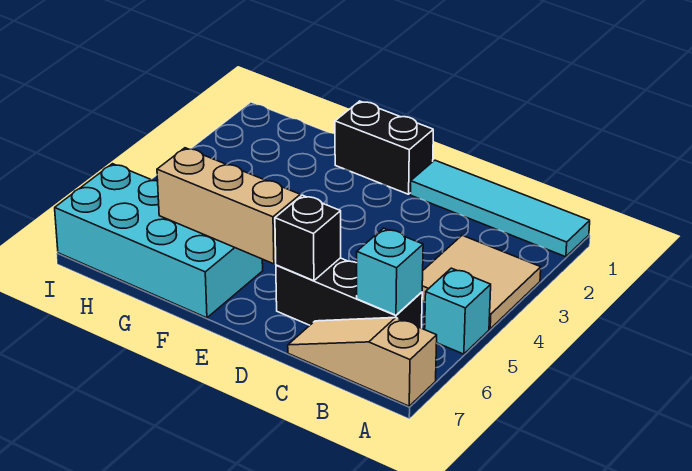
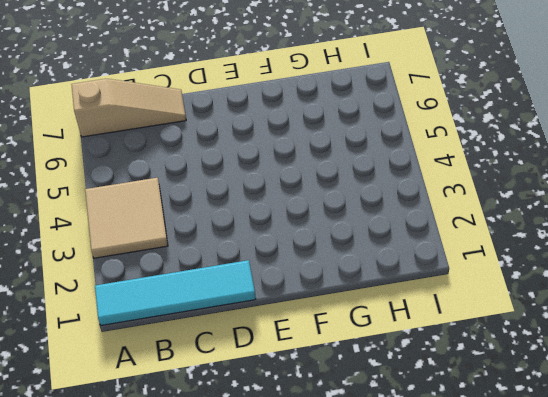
none -> cyan 1x1 brick [425,268,491,354]
none -> black 1x3 brick [276,258,422,328]

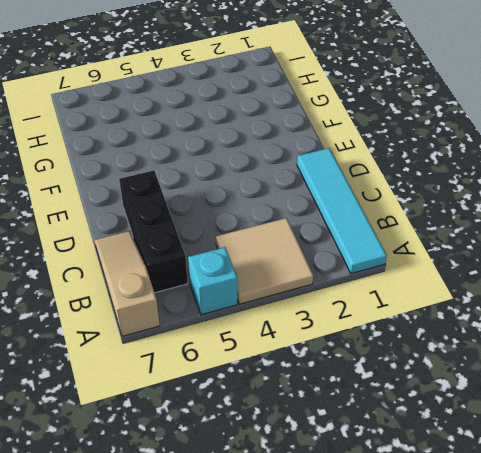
none -> black 1x2 brick [335,101,433,194]
none -> cyan 2x4 brick [55,164,263,318]

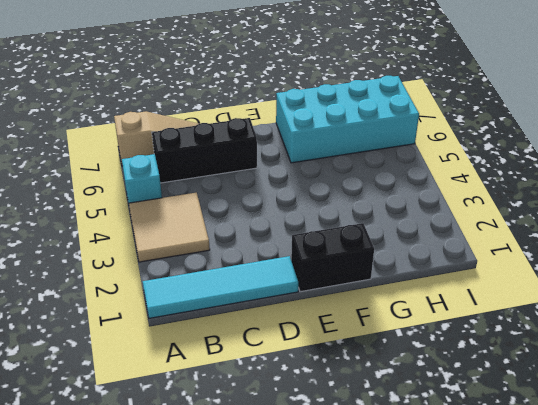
none -> cyan 1x1 brick [357,228,423,315]
none -> black 1x1 brick [275,195,341,281]

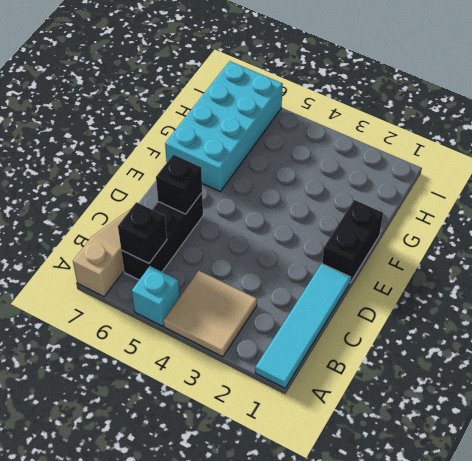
black 1x1 brick [118,202,167,263] -> cyan 1x1 brick [357,228,423,315]
none -> tan 1x3 brick [157,148,300,264]

